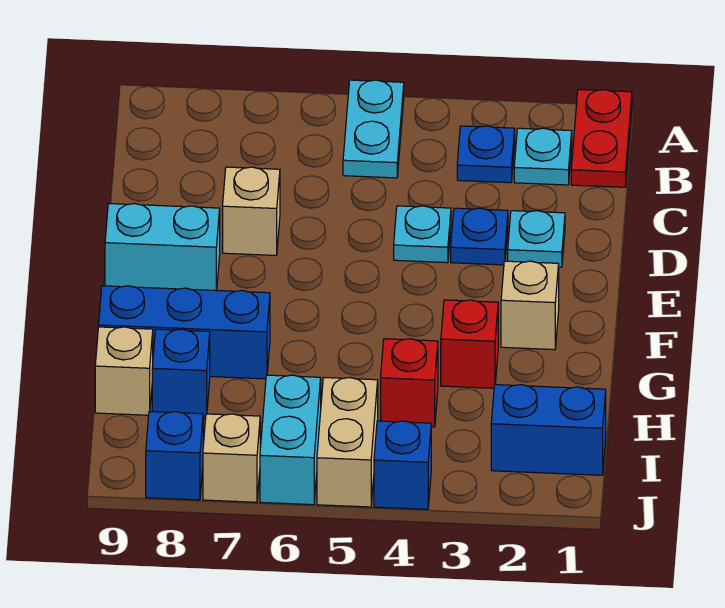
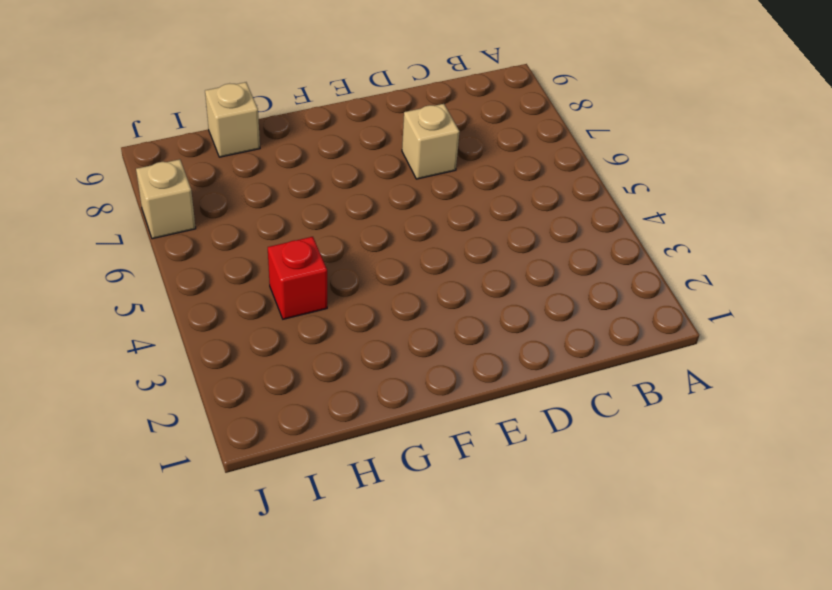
none -> red 1x2 plate [571,90,632,187]
none -> cyan 1x2 plate [343,80,404,178]
none -> cyan 1x1 plate [514,128,572,185]

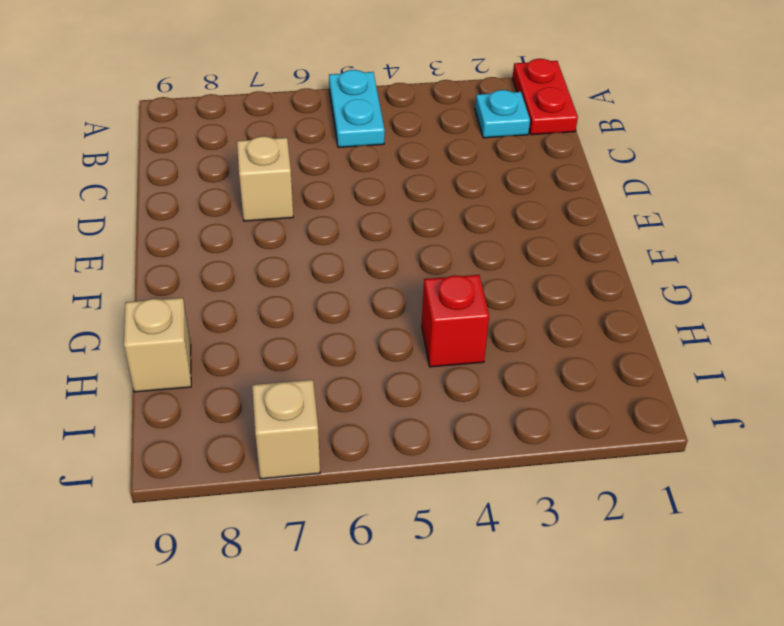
none -> blue 1x1 plate [457,126,515,183]
none -> cyan 1x1 plate [508,211,565,267]
none -> blue 1x1 plate [451,208,508,265]

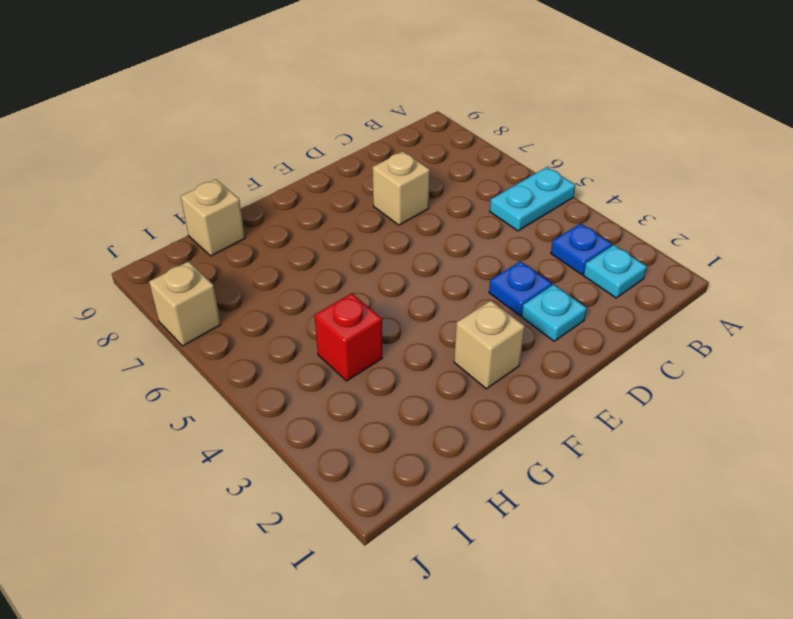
none -> red 1x2 plate [571,90,632,187]
none -> cyan 1x1 plate [394,206,451,263]
none -> cyan 1x2 brick [105,204,220,290]

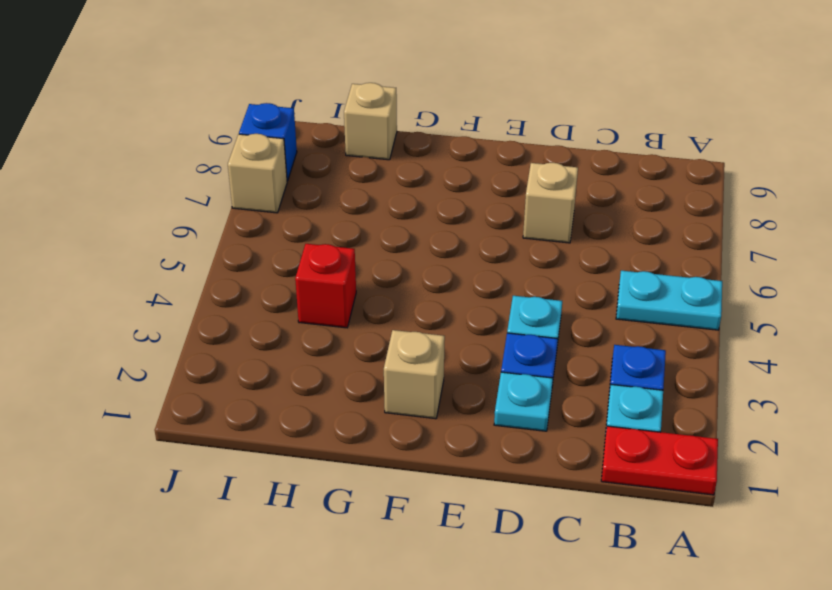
none -> cyan 1x2 brick [105,204,220,290]
none -> red 1x1 brick [441,300,498,388]
none -> blue 1x3 brick [99,286,270,379]

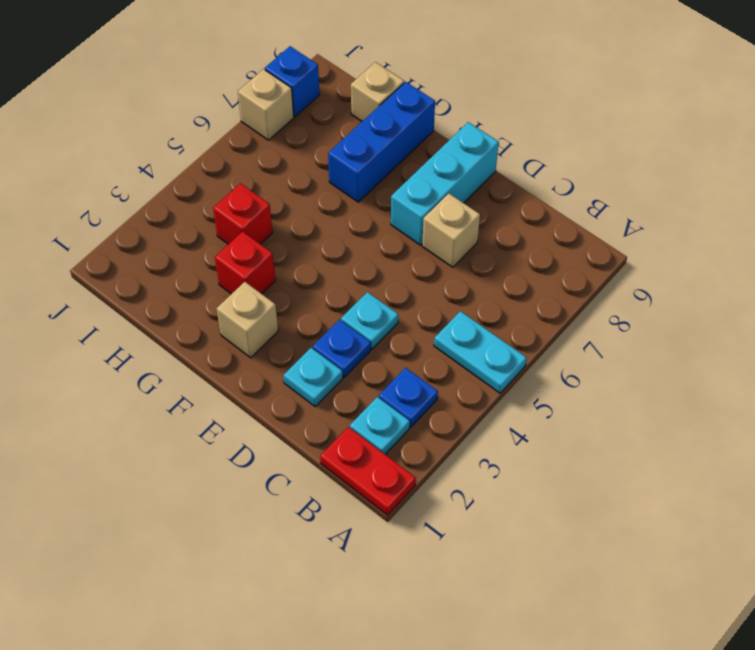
cyan 1x3 brick [391,122,499,245] -> cyan 1x2 brick [105,204,220,290]
none -> blue 1x1 brick [152,329,210,418]
none -> blue 1x2 brick [491,385,606,475]
none -> tan 1x2 brick [317,378,378,507]

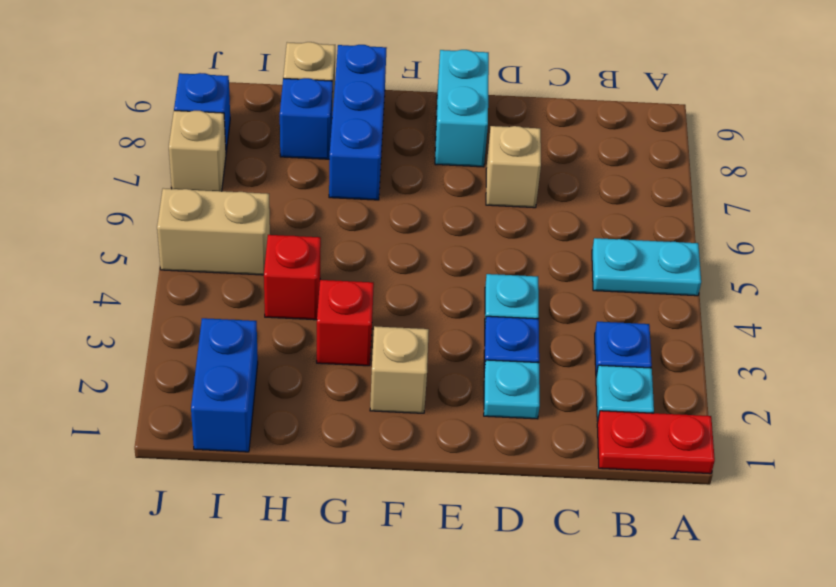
none -> cyan 1x2 brick [260,375,321,505]
none -> blue 1x1 brick [374,421,431,509]

